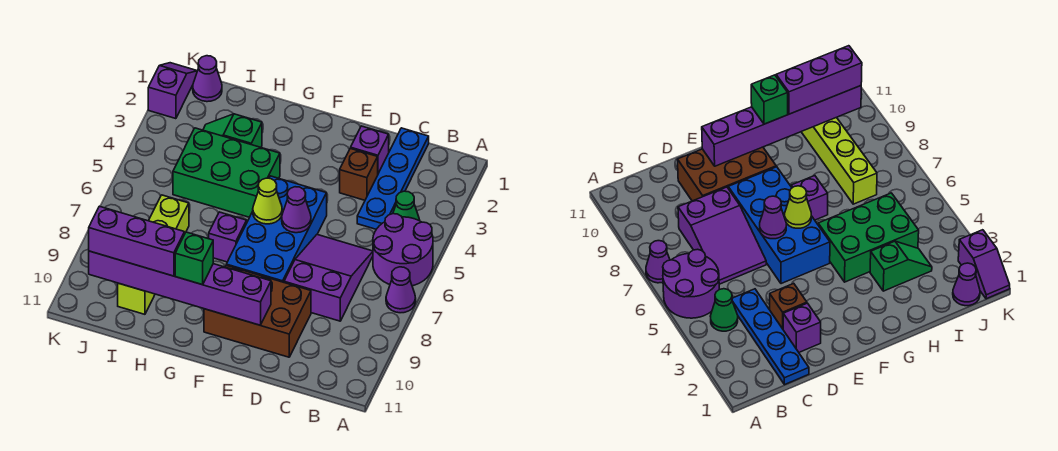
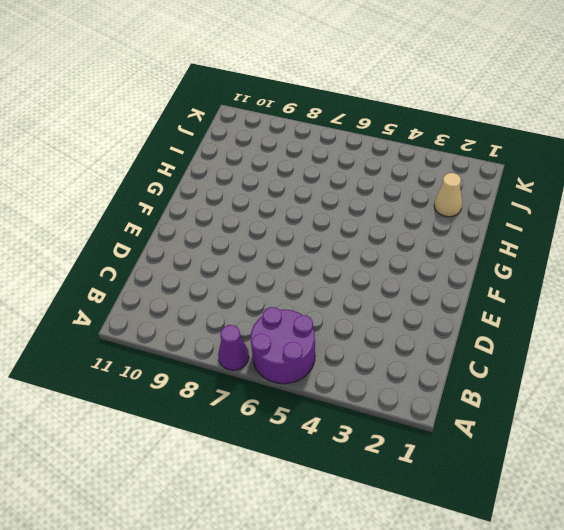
tan 1x1 cone [434,173,462,217] -> none
none -> green 1x1 cone [393,191,420,221]
none -> blue 1x4 plate [357,128,429,229]
none -> purple 2x3 slope [284,235,373,321]

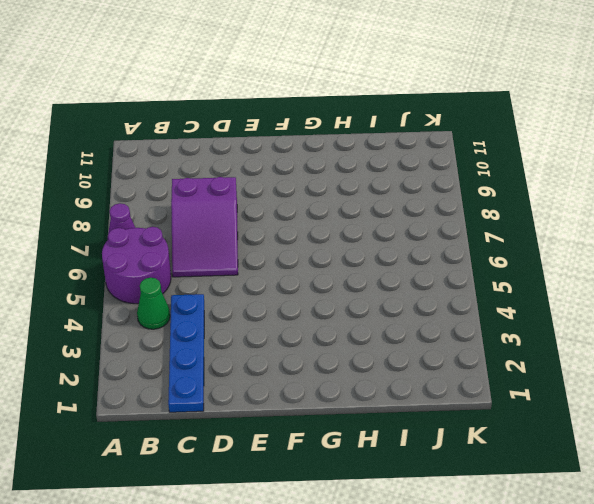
none -> purple 1x1 brick [351,126,389,174]
none -> brown 1x1 brick [340,148,378,200]
none -> brown 2x3 brick [204,265,311,357]

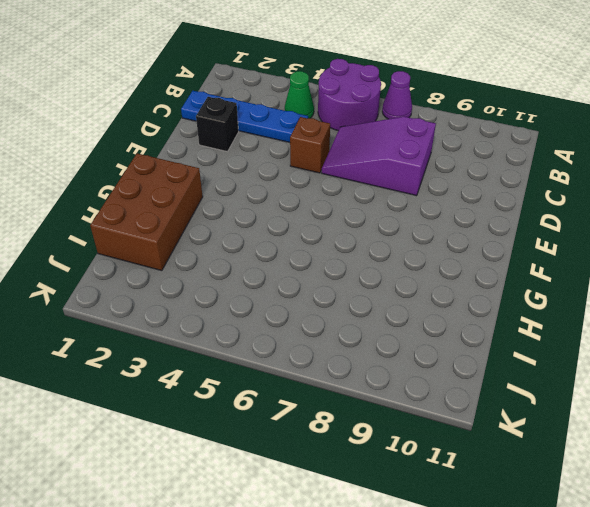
black 1x1 brick [196,97,239,152] -> purple 1x1 brick [351,126,389,174]
brown 1x1 brick [290,117,330,173] -> brown 1x1 brick moved to [340,148,378,200]
brown 2x3 brick [90,153,203,271] -> brown 2x3 brick moved to [204,265,311,357]
none -> blue 2x4 brick [226,176,327,282]
none -> green 2x3 brick [173,128,280,217]
none -> purple 1x1 brick [209,212,247,262]

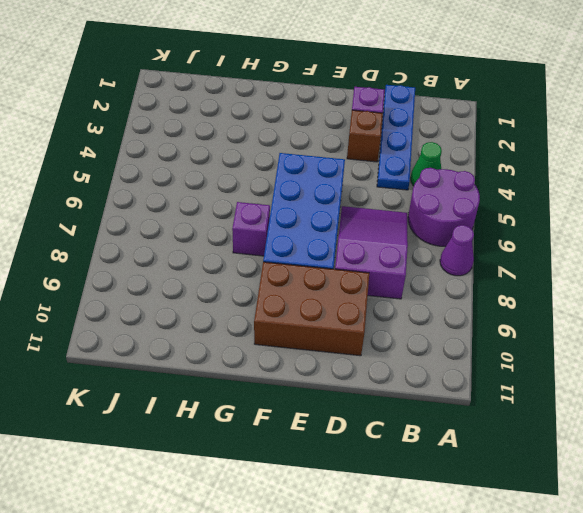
none -> green 2x3 brick [173,128,280,217]
none -> green 1x2 slope [203,114,262,147]
none -> lime 1x4 brick [118,195,189,314]

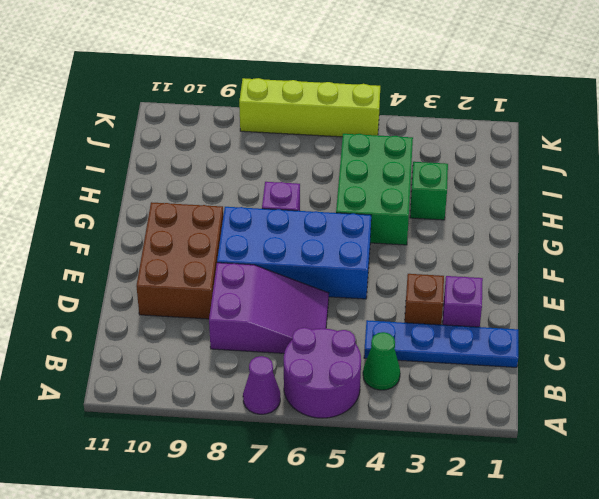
lime 1x4 brick [239,78,380,137] -> lime 1x4 brick moved to [118,195,189,314]
none -> purple 1x1 cone [193,56,222,102]
none -> purple 1x2 slope [148,63,197,119]
none -> purple 1x1 cone [282,187,311,233]

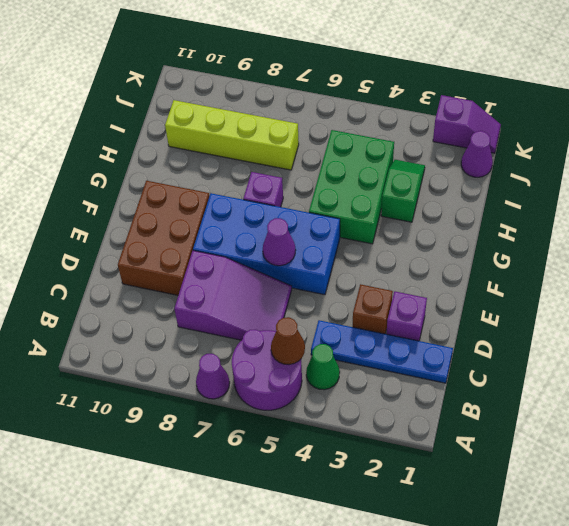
brown 1x1 cone [271,317,305,365] -> none
none -> purple 1x6 brick [89,251,271,325]
none -> lime 1x1 cone [253,178,282,224]
none -> green 1x1 brick [175,232,213,285]

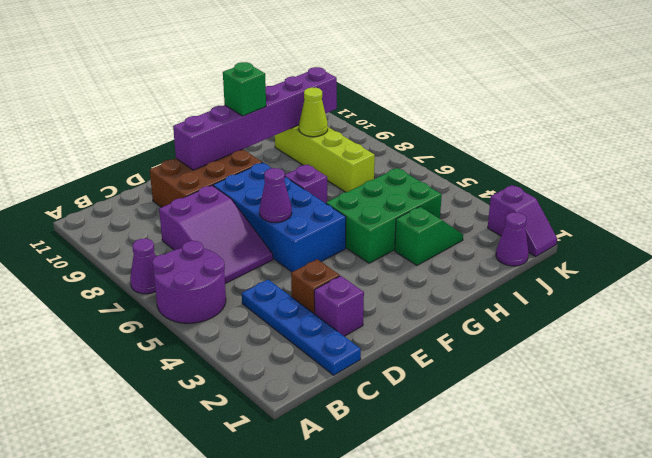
lime 1x1 cone [299,87,328,137] -> lime 1x1 cone moved to [253,178,282,224]
none -> green 1x1 cone [393,191,420,221]
none -> purple 1x3 brick [89,206,184,276]

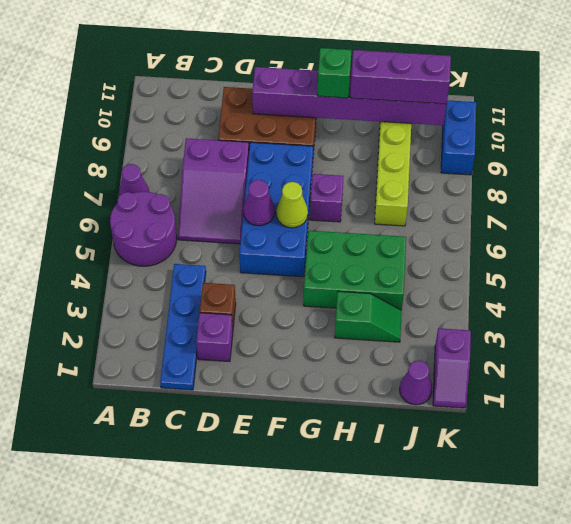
blue 1x2 brick [441,100,476,175] -> none
none -> green 1x1 cone [393,191,420,221]

